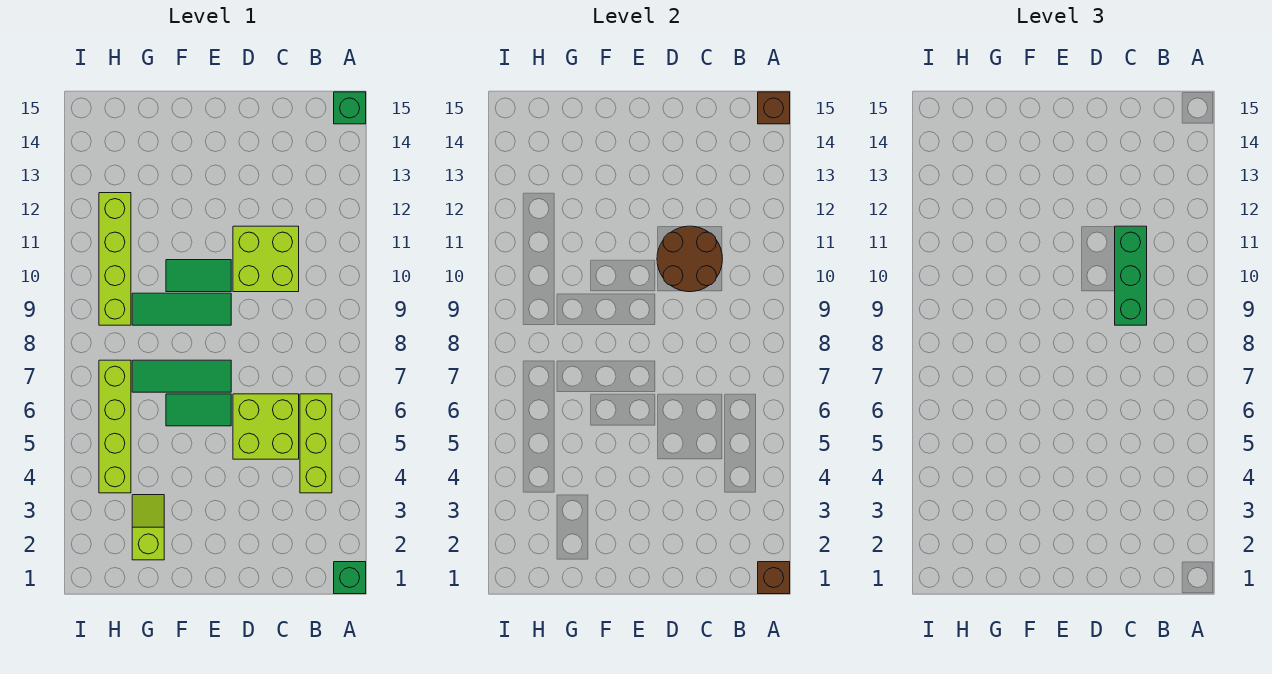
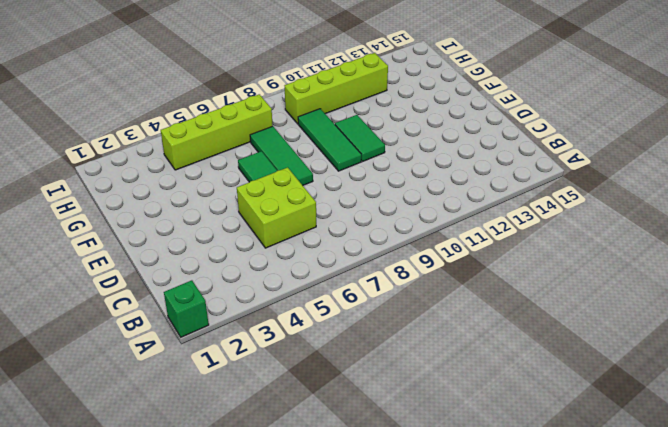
none -> green 1x1 brick [334,92,366,124]
none -> lime 1x3 brick [300,394,332,493]
none -> lime 2x2 brick [233,226,299,292]

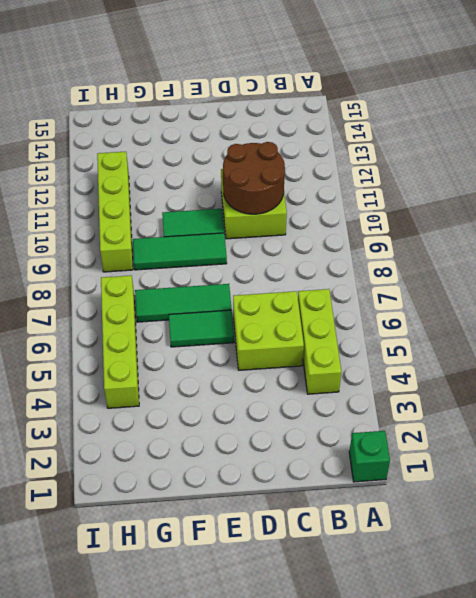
none -> green 1x1 brick [334,92,366,124]
none -> lime 1x2 slope [132,495,164,560]
none -> brown 1x1 brick [758,562,790,594]

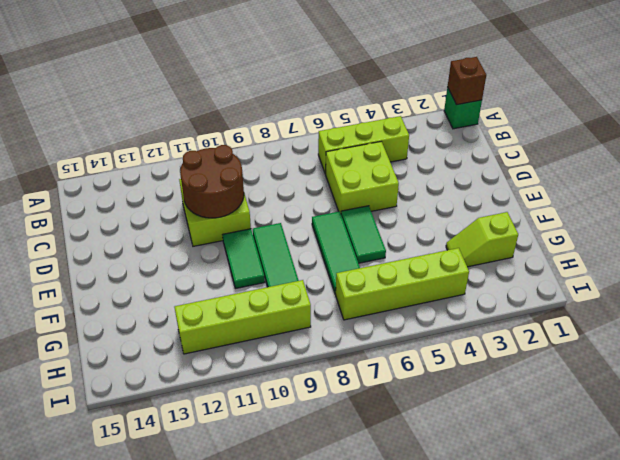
none -> green 1x1 brick [334,92,366,124]
none -> brown 1x1 brick [758,92,790,124]
none -> green 1x3 brick [1115,226,1147,325]

